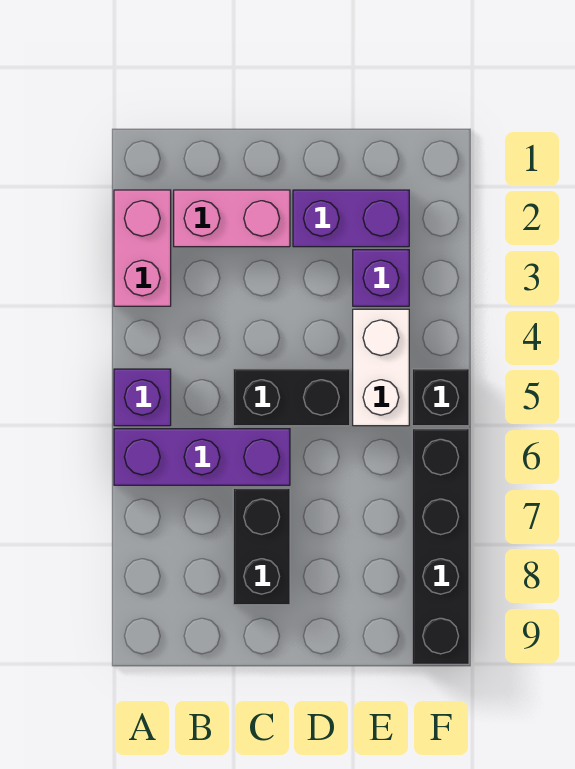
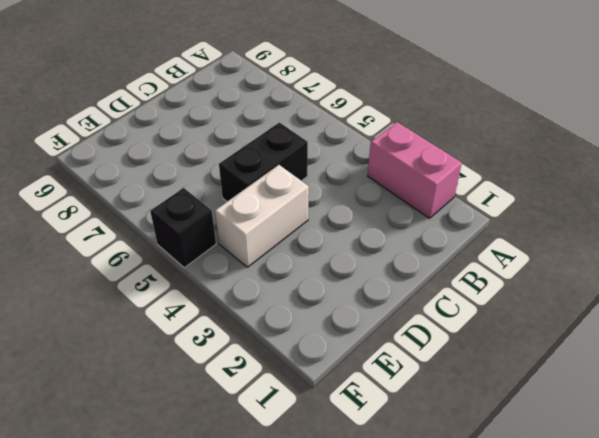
white 1x2 brick [215,165,309,267] -> white 1x2 brick turned to [353,309,409,426]
none -> purple 1x1 brick [114,369,171,426]
none -> purple 1x3 brick [114,429,290,485]

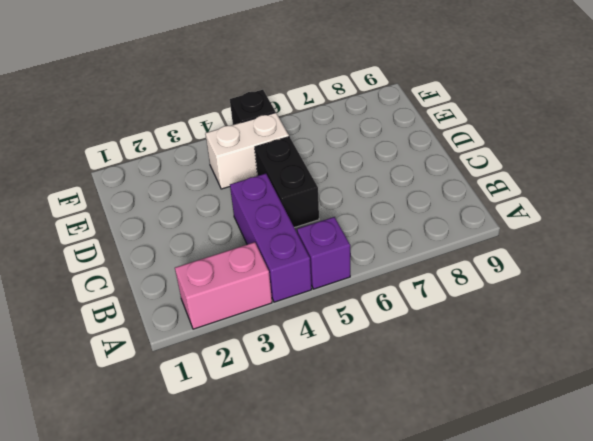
purple 1x3 brick [230,174,312,302] -> purple 1x3 brick moved to [114,429,290,485]
none -> pink 1x2 brick [174,190,290,247]
none -> black 1x2 brick [233,488,290,605]

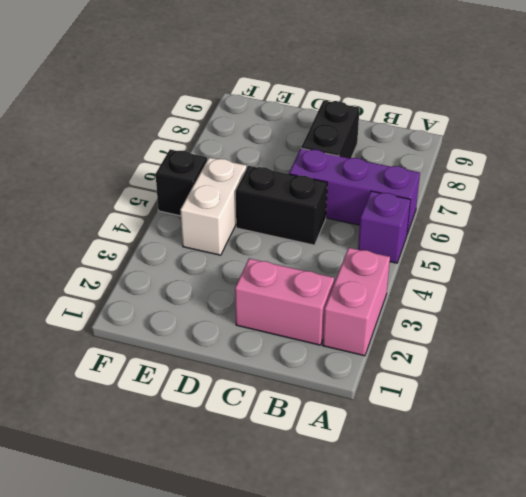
none -> purple 1x2 brick [293,190,409,247]
none -> purple 1x1 brick [353,250,409,306]

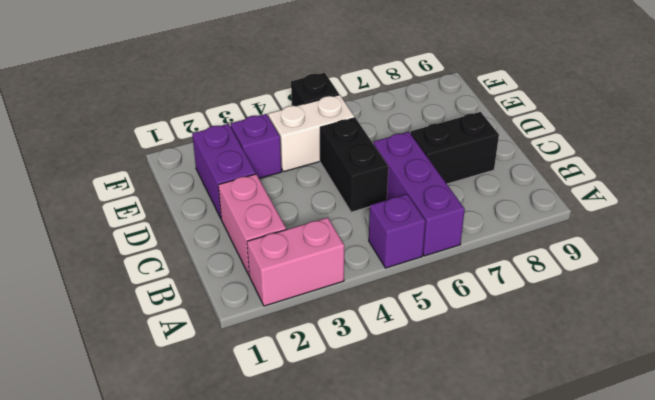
none -> black 1x4 brick [412,429,469,664]

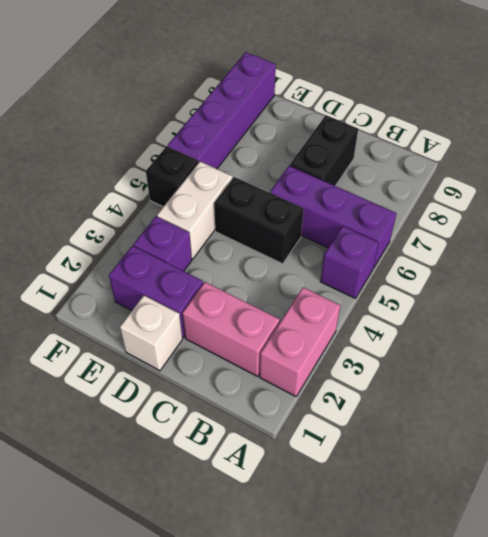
white 1x1 brick [120,295,182,371] -> none
purple 1x4 brick [168,52,276,169] -> black 1x4 brick [412,429,469,664]

